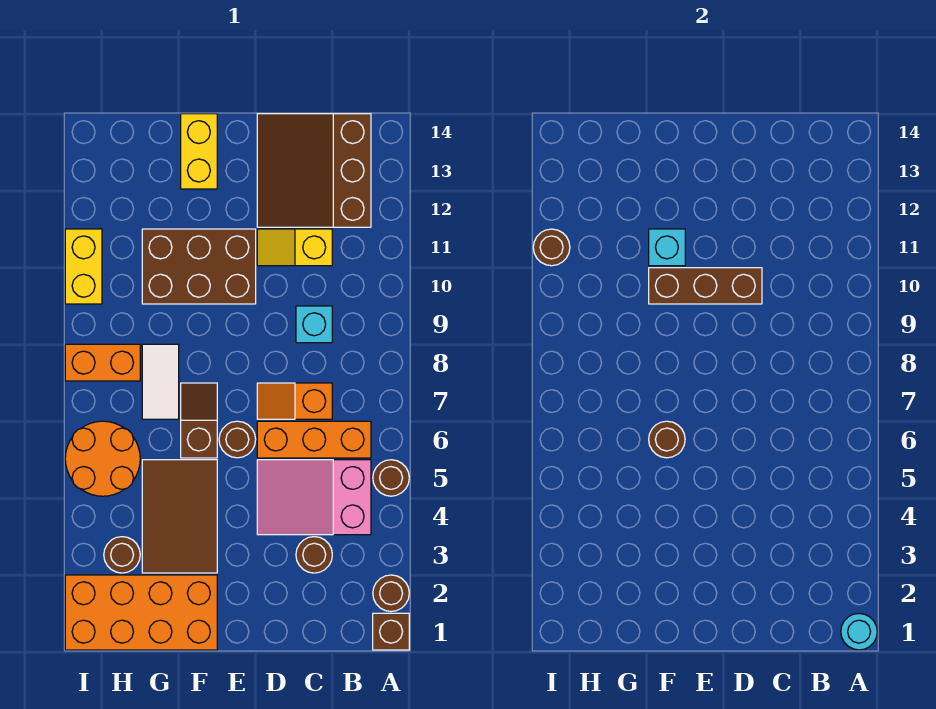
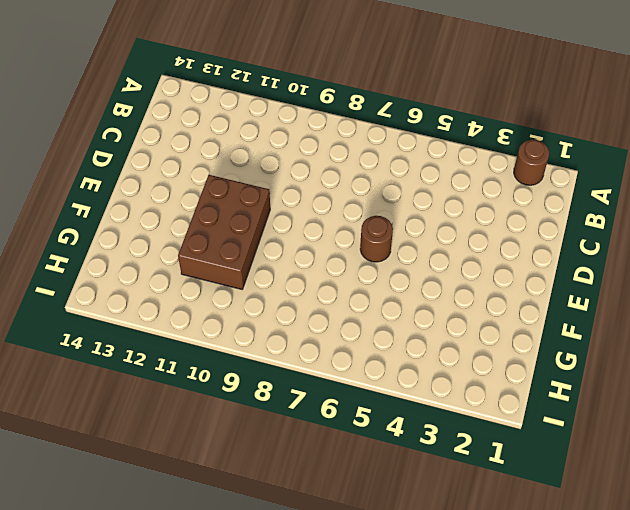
none -> brown 1x1 brick [373,613,409,650]
none -> brown 1x1 round brick [373,460,409,496]
none -> pink 2x3 slope [257,460,371,535]

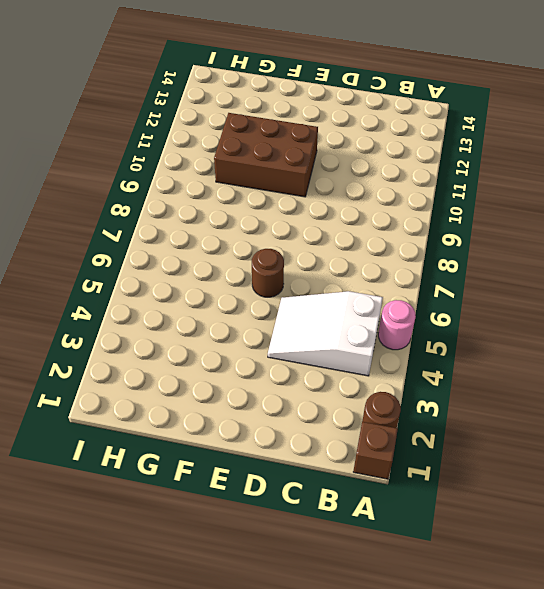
pink 1x1 round brick [378,300,416,350] -> brown 1x1 round brick [373,460,409,496]
white 2x3 slope [268,291,383,376] -> pink 2x3 slope [257,460,371,535]
none -> orange 1x3 brick [257,421,371,458]
none -> brown 3x3 slope [257,114,371,227]
none -> brown 1x1 round brick [296,537,332,573]

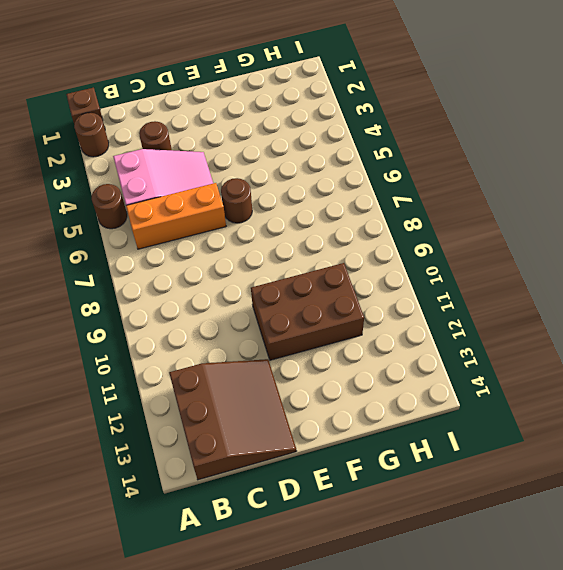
none -> orange 1x2 slope [257,383,332,419]
none -> cyan 1x1 brick [296,306,332,343]
none -> yellow 1x2 slope [257,229,332,266]

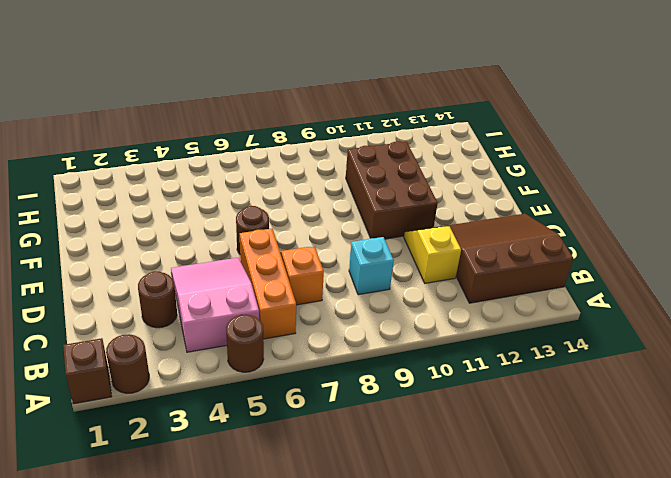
none -> orange 2x4 brick [65,575,217,650]
none -> brown 2x3 tile [142,460,217,573]
none -> brown 1x2 slope [181,383,217,458]

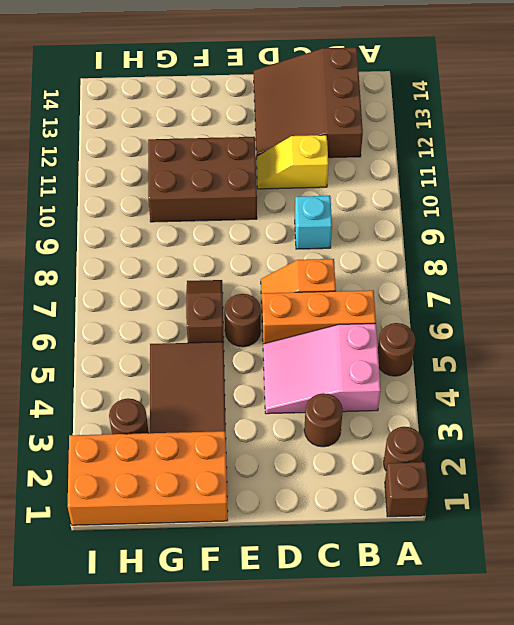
none -> yellow 1x2 brick [181,114,217,189]
none -> white 1x2 tile [142,344,179,419]
none -> orange 2x2 round brick [65,421,140,496]

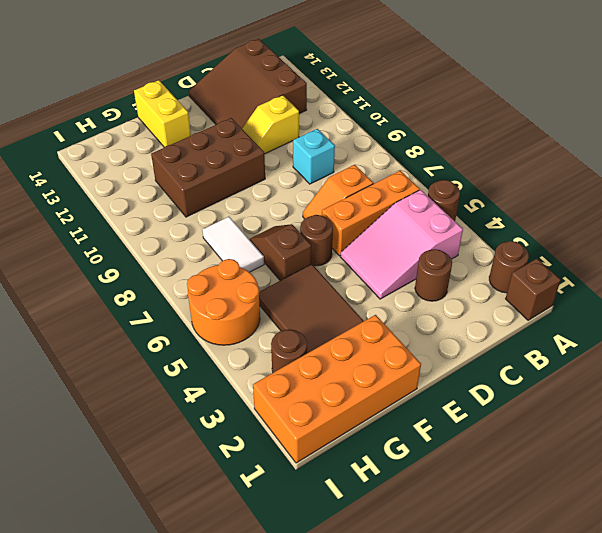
none -> orange 1x2 brick [65,344,140,381]
none -> yellow 1x2 brick [65,229,102,304]
none -> cyan 1x1 round brick [841,613,877,650]

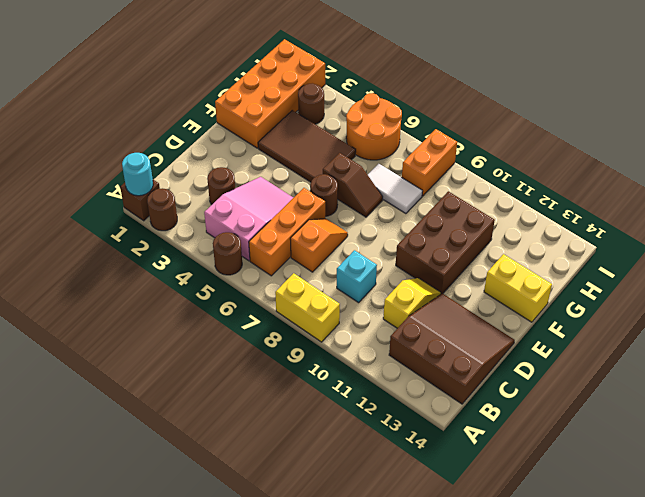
yellow 1x2 brick [275,273,340,342] -> yellow 1x2 brick moved to [65,229,102,304]
none -> brown 1x3 brick [649,268,762,304]
none -> brown 1x1 round brick [649,421,685,458]
none -> cyan 1x1 brick [649,229,685,266]

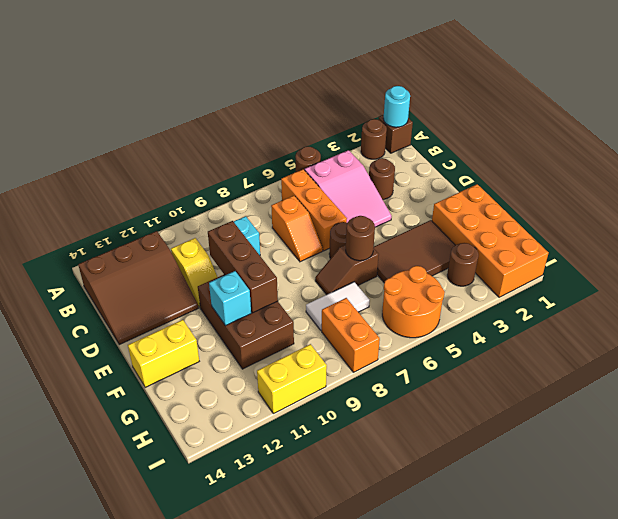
none -> brown 1x1 round brick [533,229,570,266]

